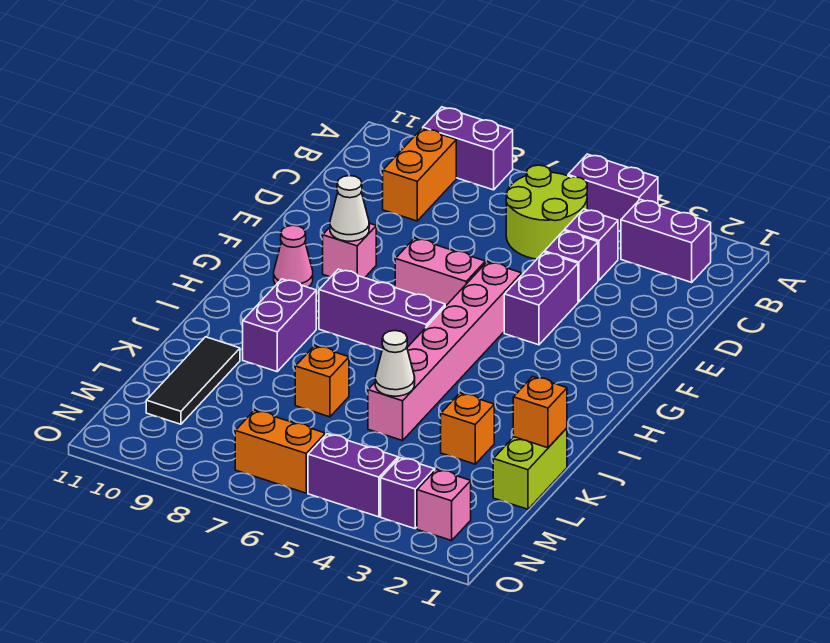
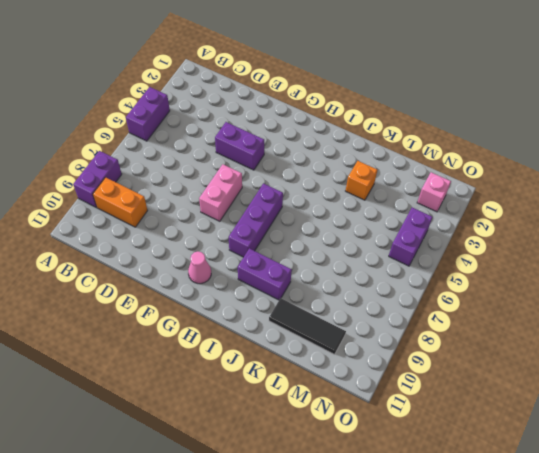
none -> purple 1x2 brick [621,199,711,282]
none -> lime 2x2 round brick [506,165,587,259]
none -> purple 1x1 brick [564,209,618,280]

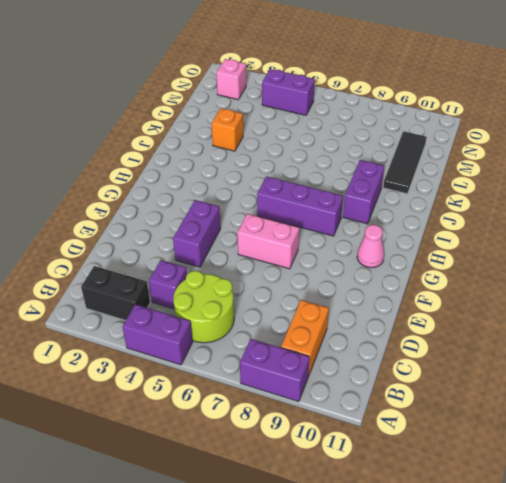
black 1x2 brick [81,266,150,320] -> purple 1x2 brick [621,199,711,282]
none -> purple 1x1 brick [544,231,598,302]
none -> pink 1x6 brick [368,262,522,440]
none -> pink 1x1 brick [323,223,376,278]

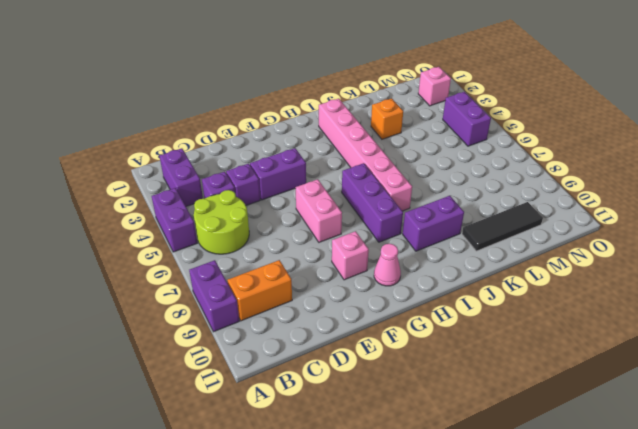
pink 1x6 brick [319,99,412,211] -> pink 1x6 brick turned to [368,262,522,440]
none -> lime 1x2 brick [493,428,567,509]
none -> orange 1x1 brick [295,346,349,417]
none -> purple 1x1 brick [381,458,434,529]

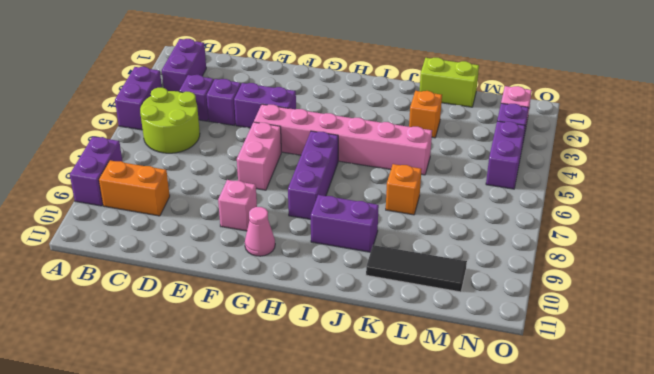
none -> orange 1x2 brick [235,410,325,493]
none -> white 1x1 cone [330,176,369,241]
none -> orange 1x1 brick [513,377,567,448]

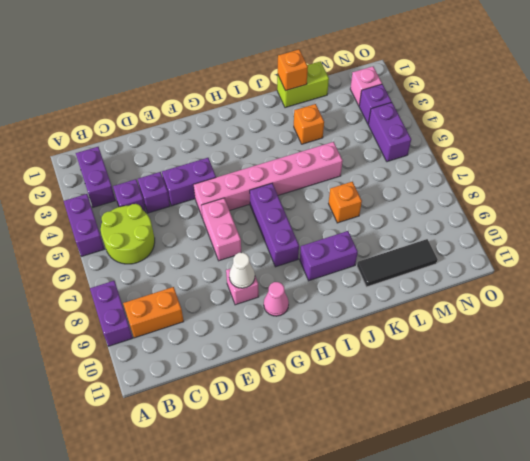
none -> orange 1x2 brick [235,410,325,493]
none -> white 1x1 cone [375,331,415,396]

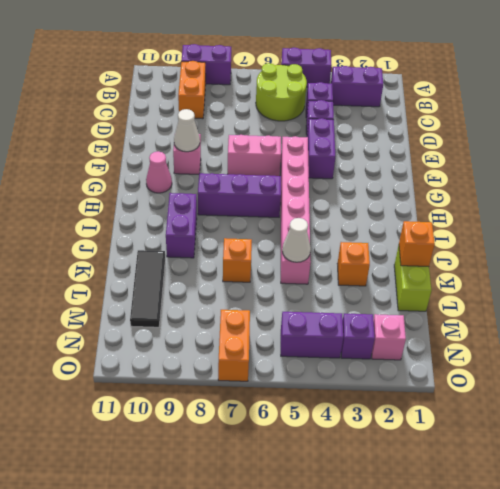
orange 1x2 brick [218,310,250,381] -> orange 1x2 brick turned to [235,410,325,493]

